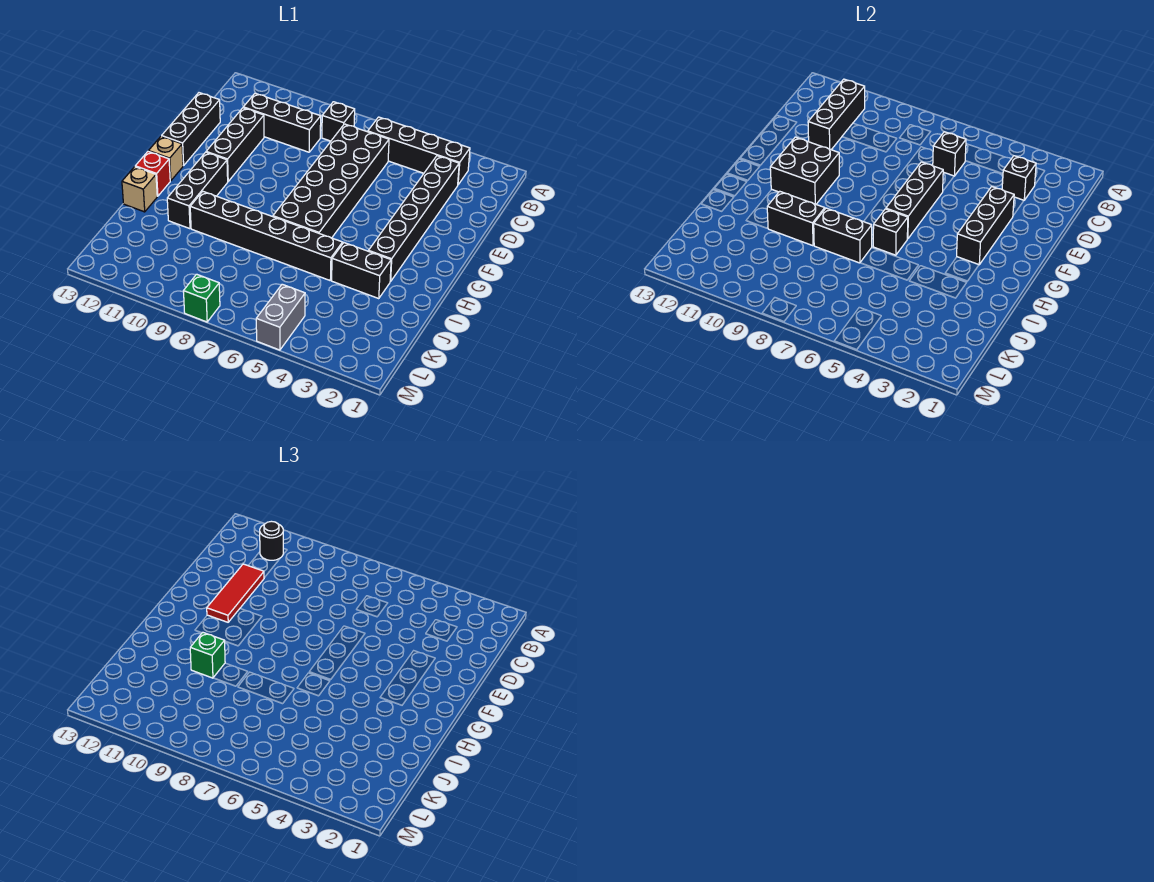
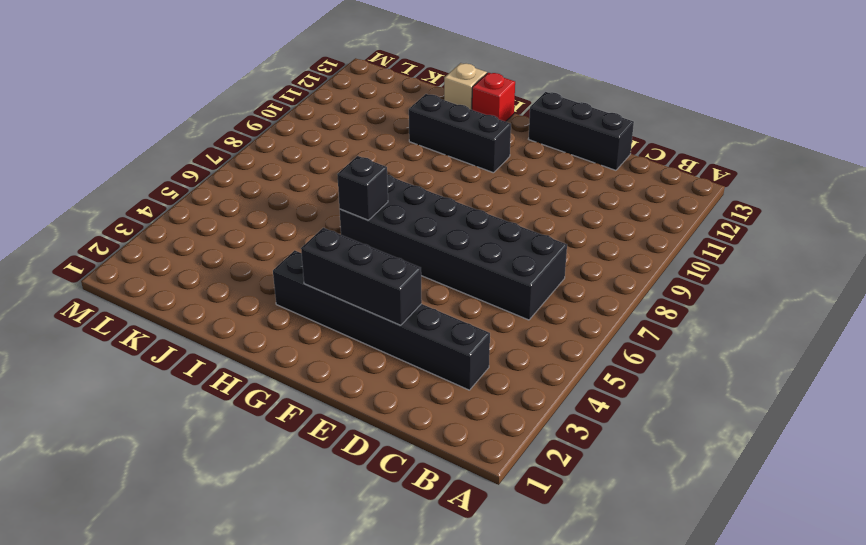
none -> black 1x4 brick [368,117,470,185]
none -> black 1x1 brick [322,102,355,141]
none -> black 1x3 brick [243,93,321,152]

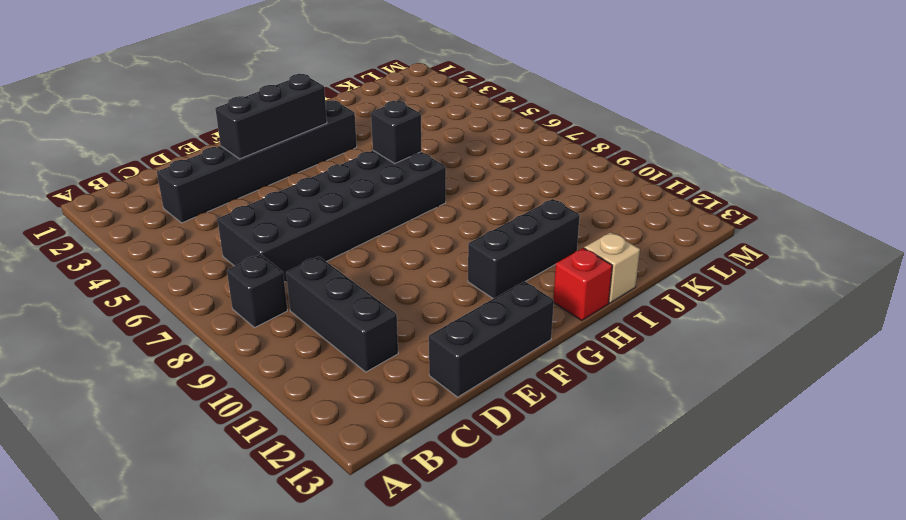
none -> black 1x4 brick [368,117,470,185]
none -> black 1x3 brick [206,108,264,181]
none -> tan 1x1 brick [149,136,183,181]

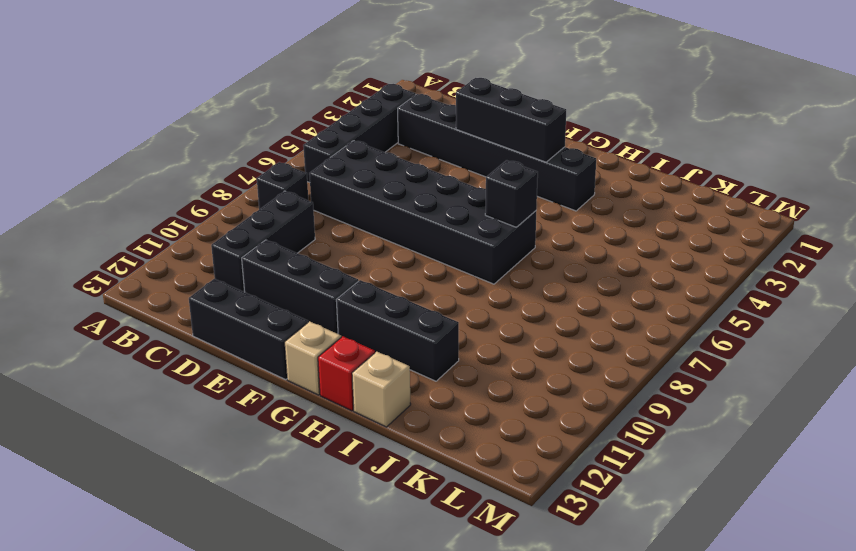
none -> black 1x2 brick [332,243,391,299]
none -> black 1x6 brick [190,191,343,280]
none -> grey 1x2 brick [256,284,305,350]

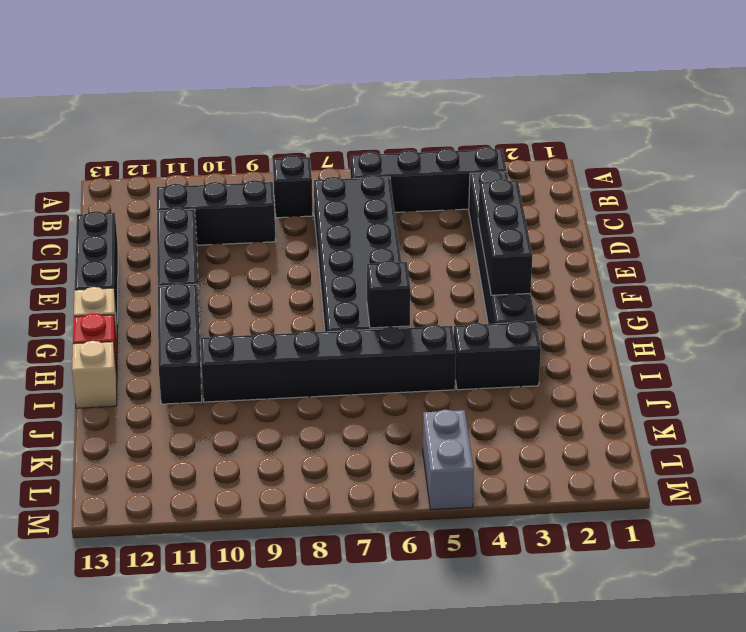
none -> green 1x1 brick [184,274,220,322]
none -> black 1x3 brick [808,79,865,150]
none -> black 1x1 brick [1002,156,1036,200]

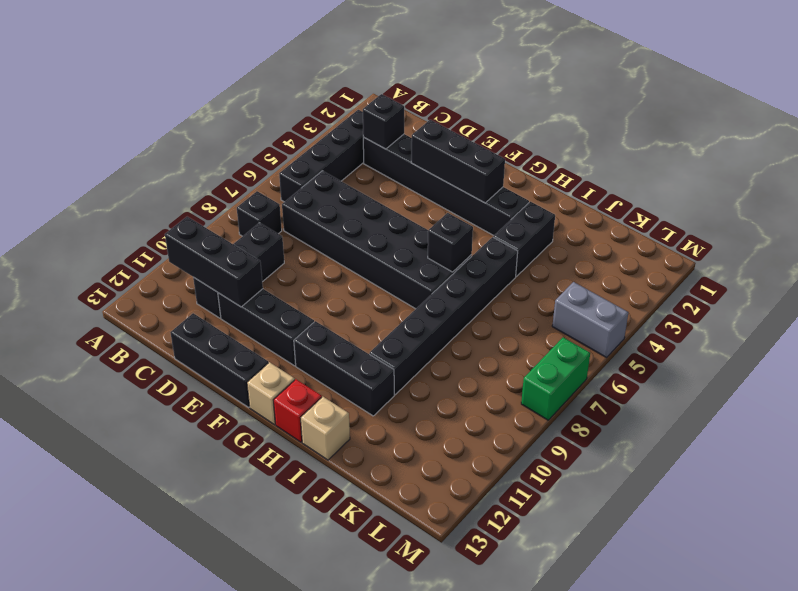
green 1x2 brick [521,337,590,420] -> green 1x1 brick [184,274,220,322]
none -> black 1x1 brick [933,132,966,176]
none -> black 1x3 brick [886,162,943,239]
none -> black 2x2 brick [770,137,839,204]

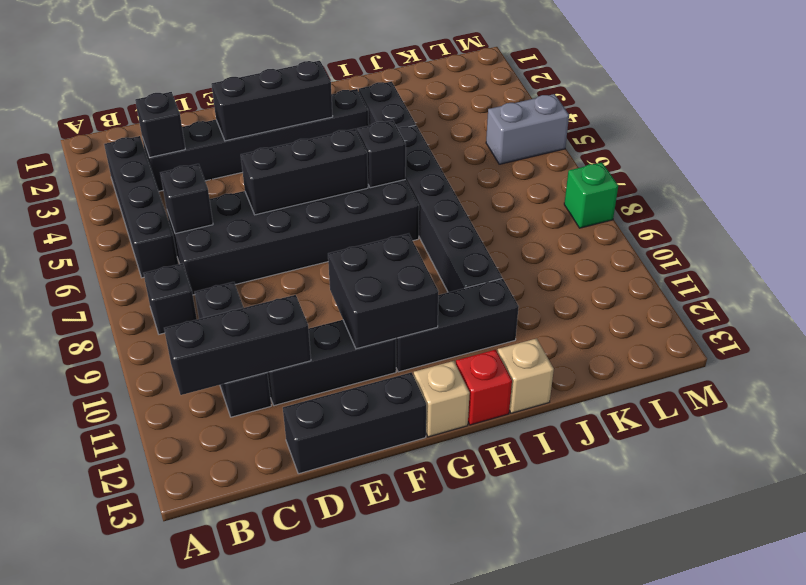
none -> black 1x2 brick [814,208,872,263]
none -> black 1x2 brick [767,191,825,246]
none -> black 1x1 round brick [260,521,283,560]

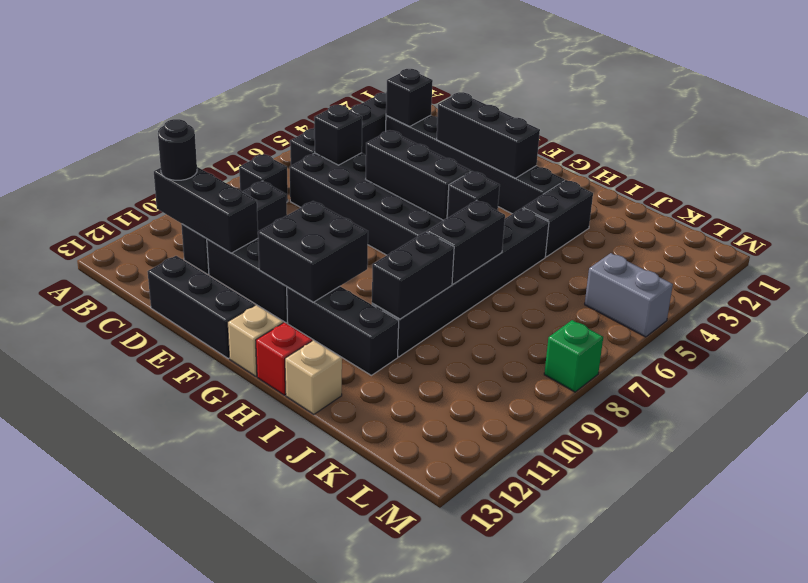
none -> red 1x3 tile [207,564,264,622]
none -> green 1x1 brick [190,632,225,678]

